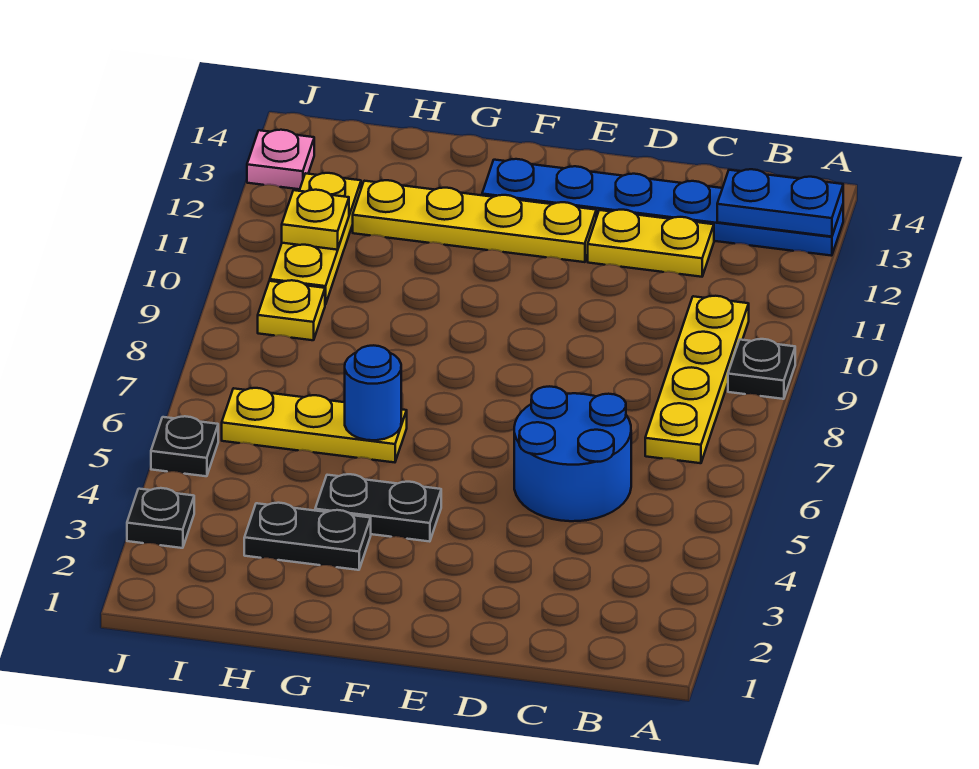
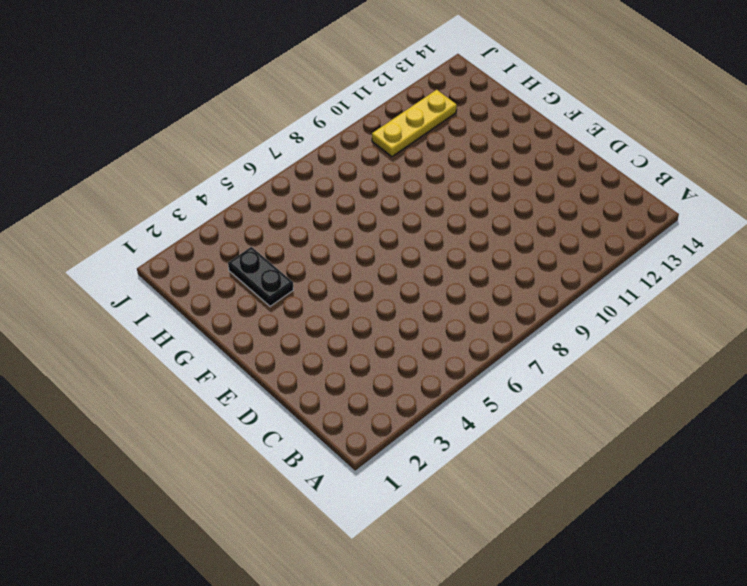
none -> black 1x1 plate [728,339,795,399]
none -> blue 1x6 plate [482,159,843,256]
none -> yellow 1x4 plate [645,296,749,463]

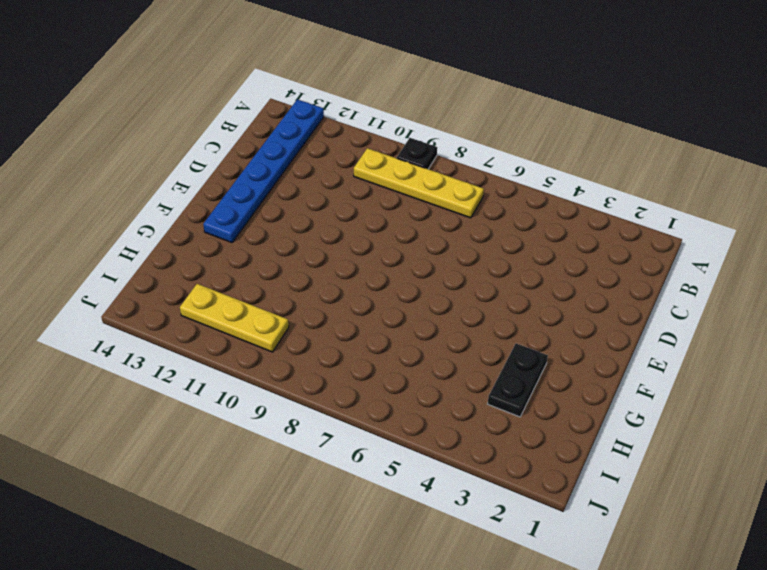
none -> blue 2x2 round brick [514,386,631,521]
none -> yellow 1x2 plate [588,210,714,277]
none -> yellow 1x4 plate [353,180,596,262]

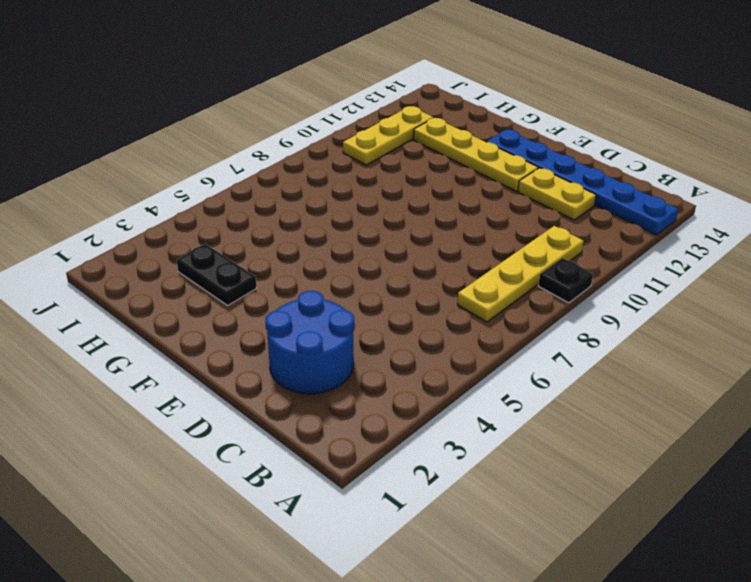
blue 2x2 round brick [265,291,354,394] -> blue 2x2 round brick moved to [514,386,631,521]
none -> black 1x2 plate [315,474,441,542]
none -> yellow 1x3 plate [222,388,407,462]
none -> yellow 1x1 plate [258,280,325,340]

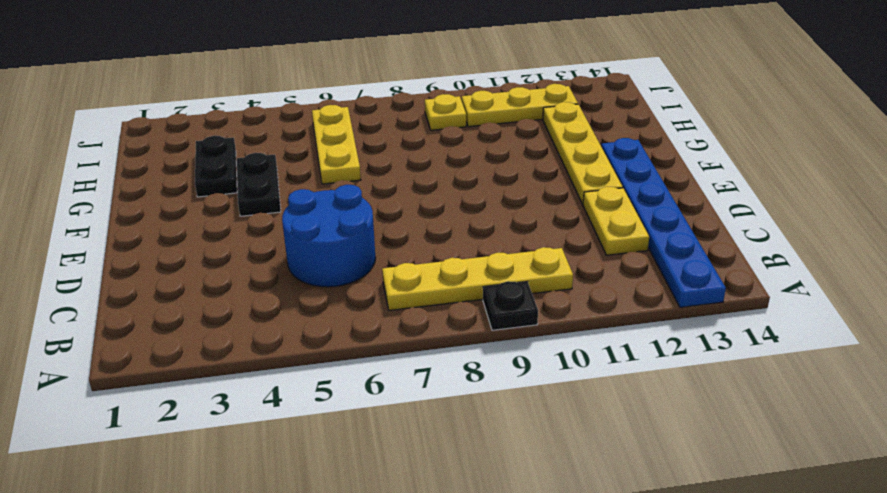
none -> black 1x1 plate [127,488,194,548]
none -> black 1x1 plate [151,416,218,476]
none -> pink 1x1 plate [247,130,314,189]

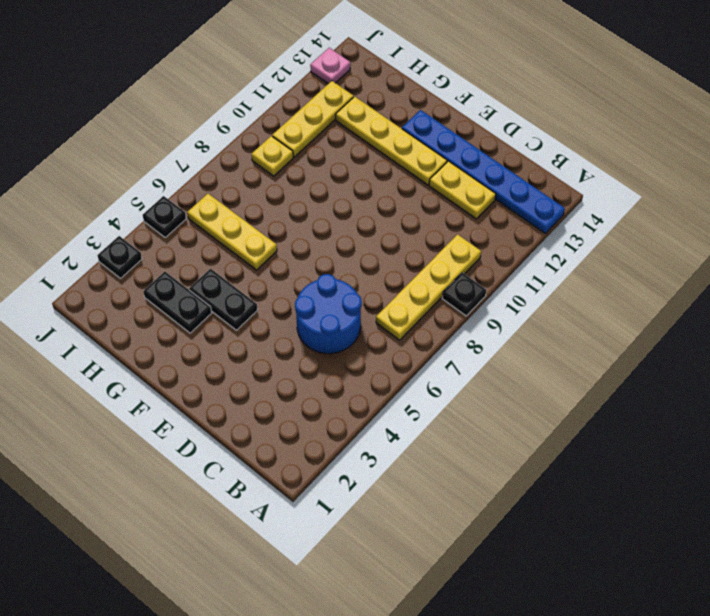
none -> blue 1x2 plate [717,169,843,237]
none -> blue 1x1 round brick [345,345,401,440]
none -> yellow 1x1 plate [282,190,349,250]

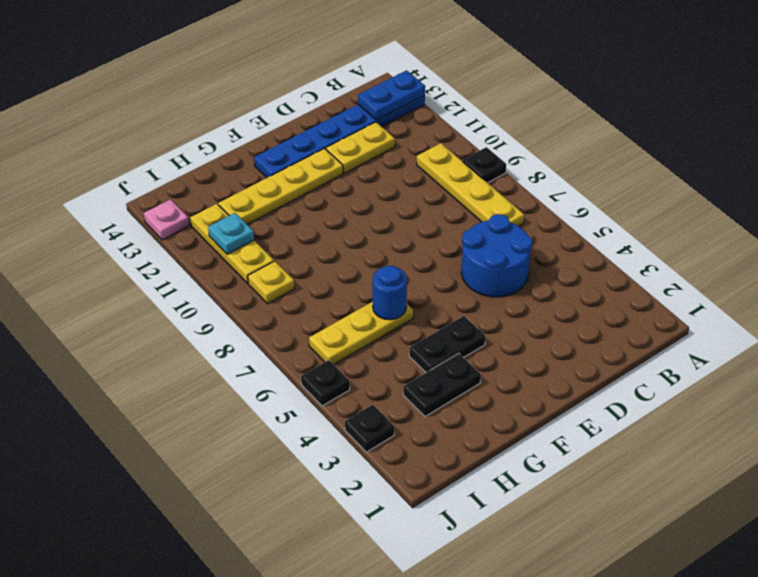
cyan 1x1 plate [208,213,254,254] -> yellow 1x1 plate [282,190,349,250]

